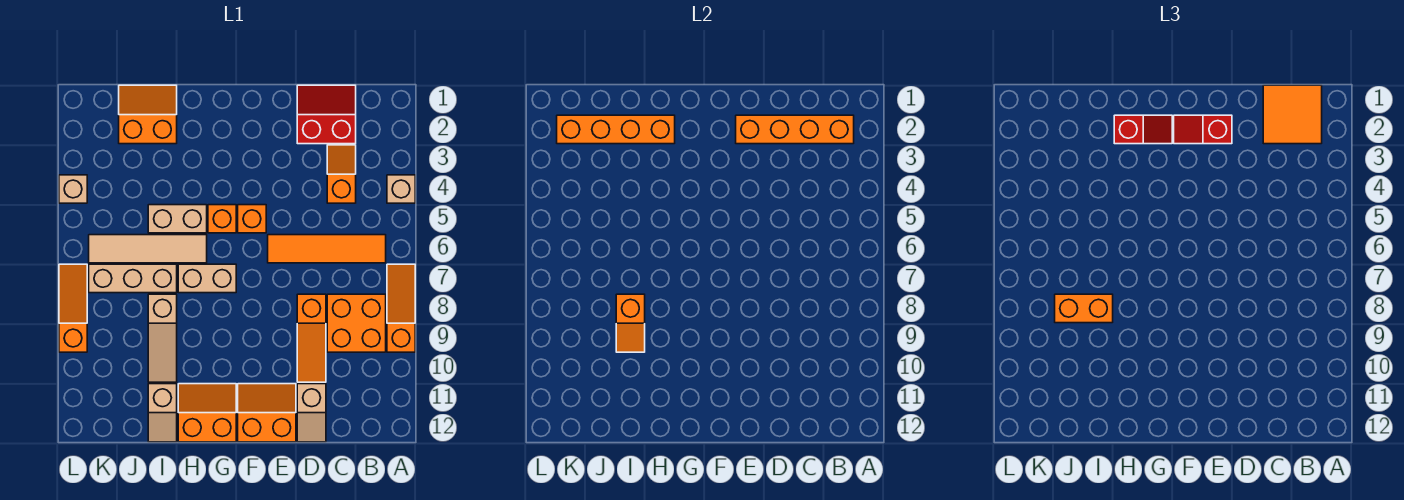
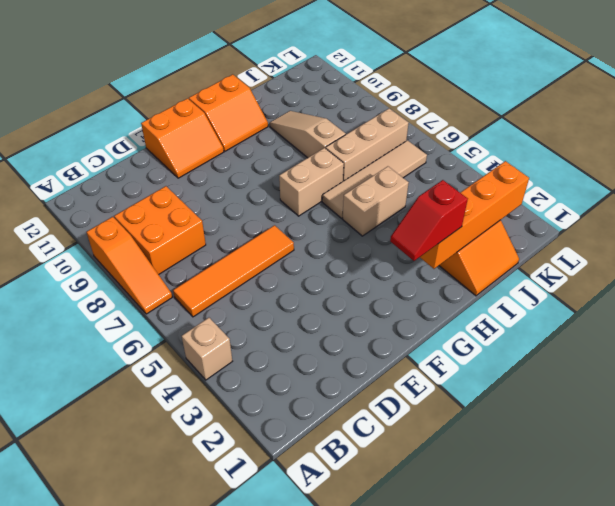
none -> red 2x2 slope [297,85,356,144]
none -> orange 1x2 slope [327,145,356,203]
none -> orange 1x3 slope [297,294,326,382]

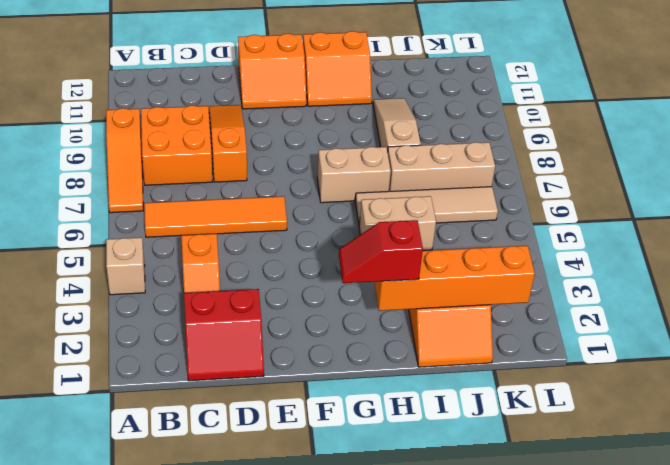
none -> tan 1x2 slope [297,384,326,442]
none -> orange 1x1 brick [238,205,266,233]
none -> orange 1x1 brick [208,205,236,233]

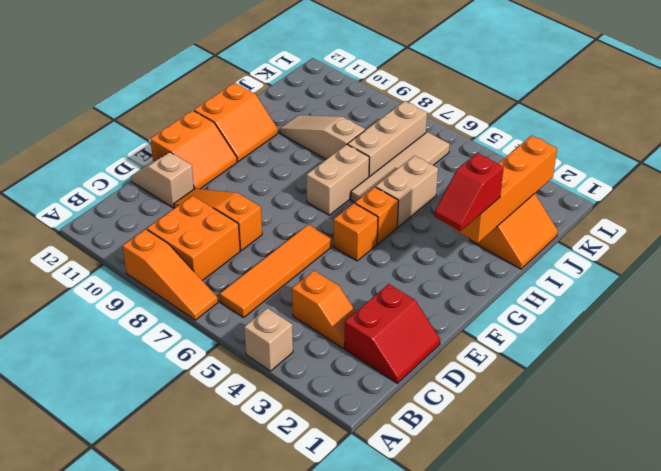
none -> tan 1x2 slope [148,384,177,442]
none -> tan 1x1 brick [59,175,87,203]
none -> orange 1x3 slope [59,264,87,352]

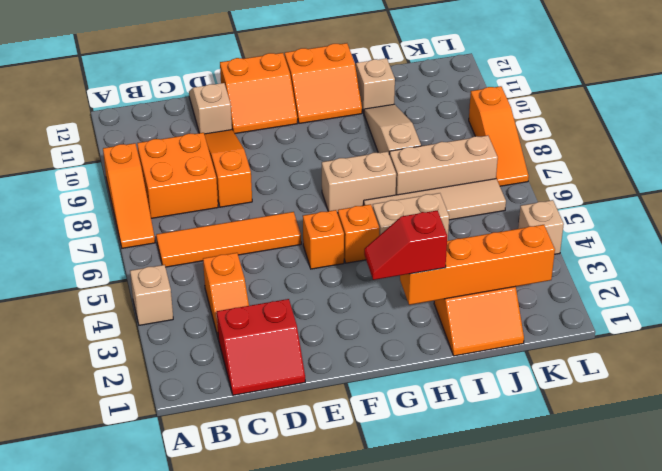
none -> orange 1x4 brick [736,115,854,144]
none -> orange 1x2 slope [616,294,645,352]
none -> orange 2x2 tile [1263,85,1322,144]

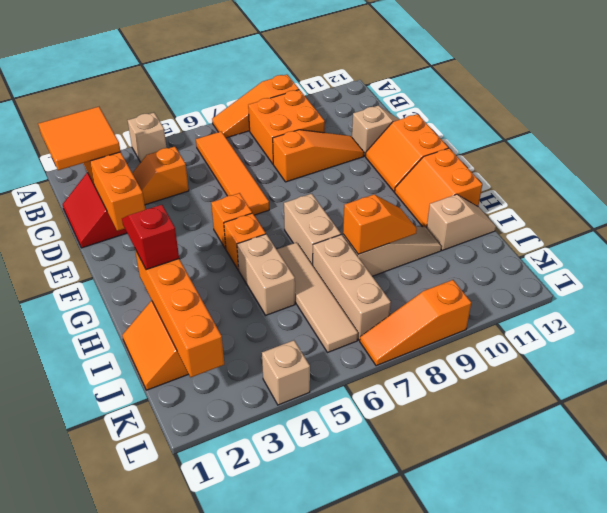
none -> red 1x2 slope [1174,115,1232,144]
none -> orange 1x2 brick [1055,294,1113,323]

